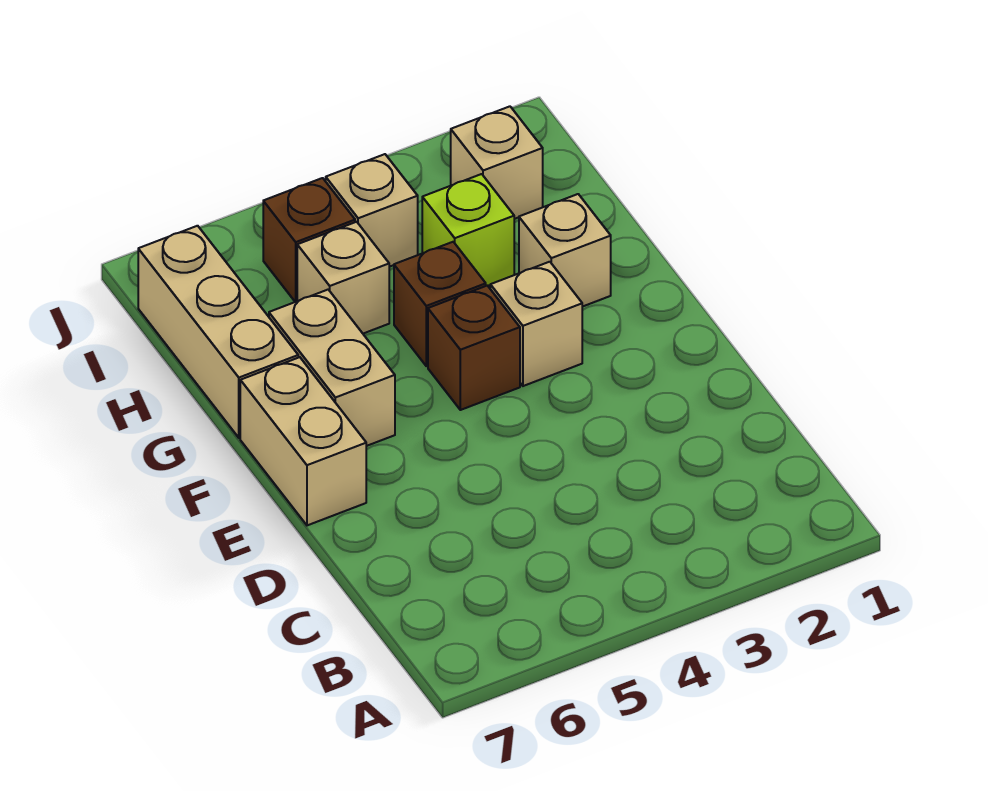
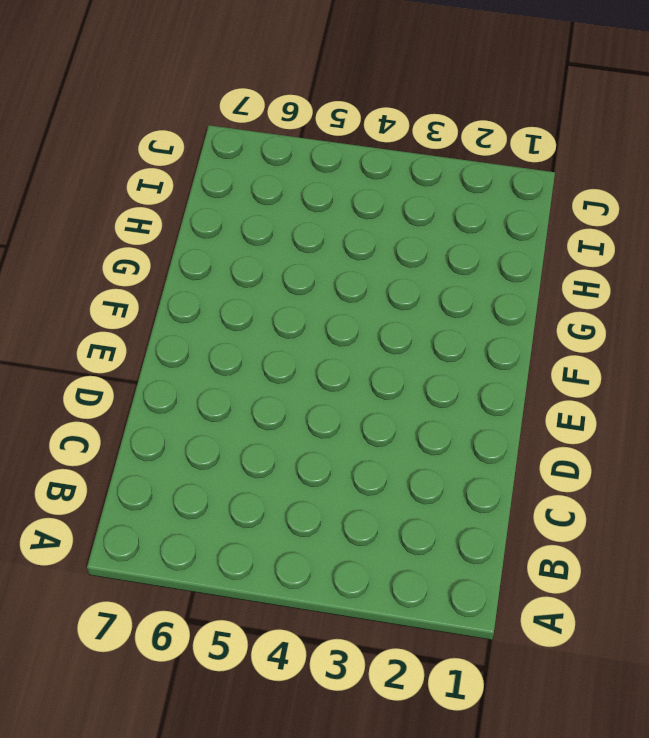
none -> tan 1x2 brick [240,357,366,525]
none -> tan 1x1 brick [490,262,582,386]
none -> brown 1x1 brick [428,286,520,410]

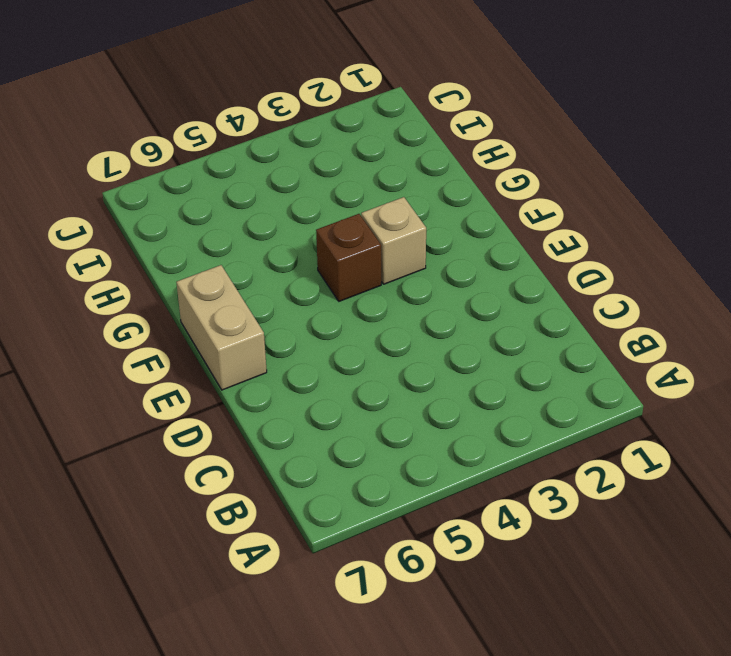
none -> tan 1x2 brick [269,290,395,446]
none -> tan 1x1 brick [519,194,611,307]
none -> brown 1x1 brick [394,242,486,366]

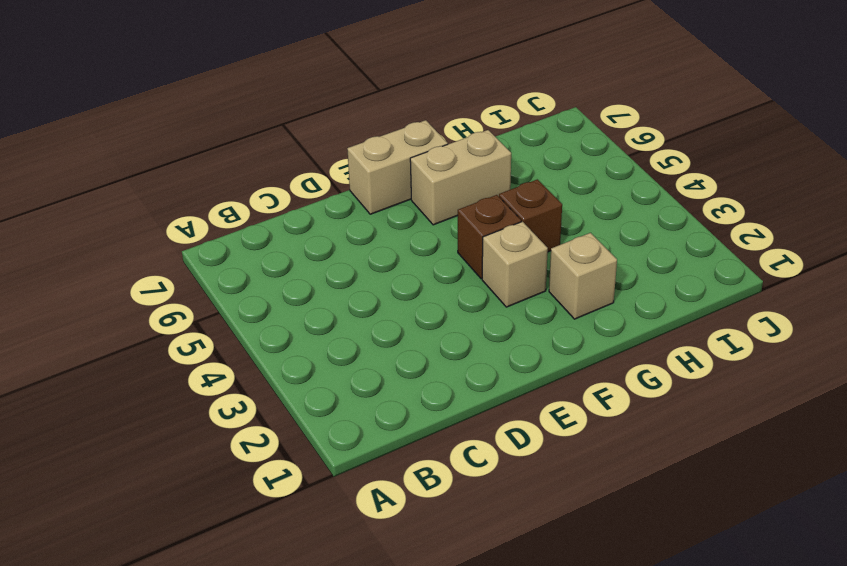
none -> tan 1x3 brick [138,226,298,438]
none -> lime 1x1 brick [422,174,514,286]
none -> tan 1x1 brick [297,222,389,334]

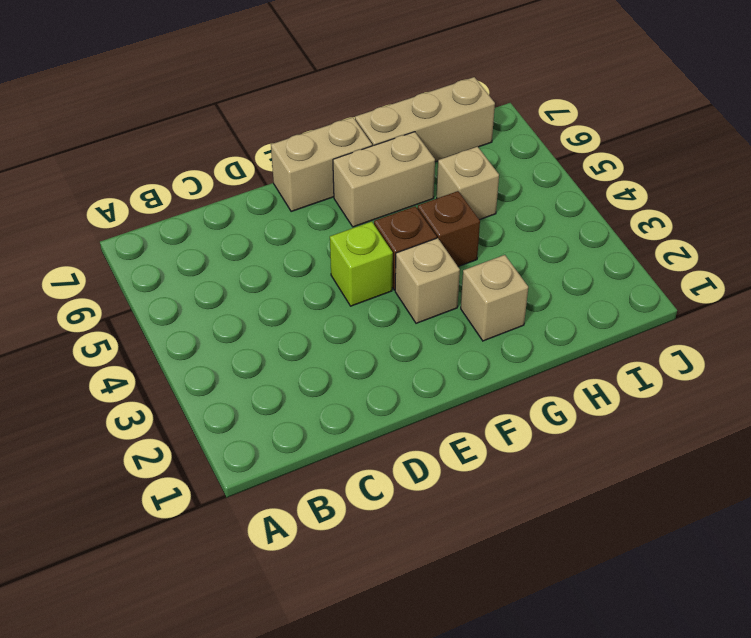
lime 1x1 brick [330,222,393,306] -> lime 1x1 brick moved to [422,174,514,286]
none -> tan 1x1 brick [451,106,543,219]
none -> tan 1x1 brick [326,154,418,267]
none -> brown 1x1 brick [263,178,355,302]

